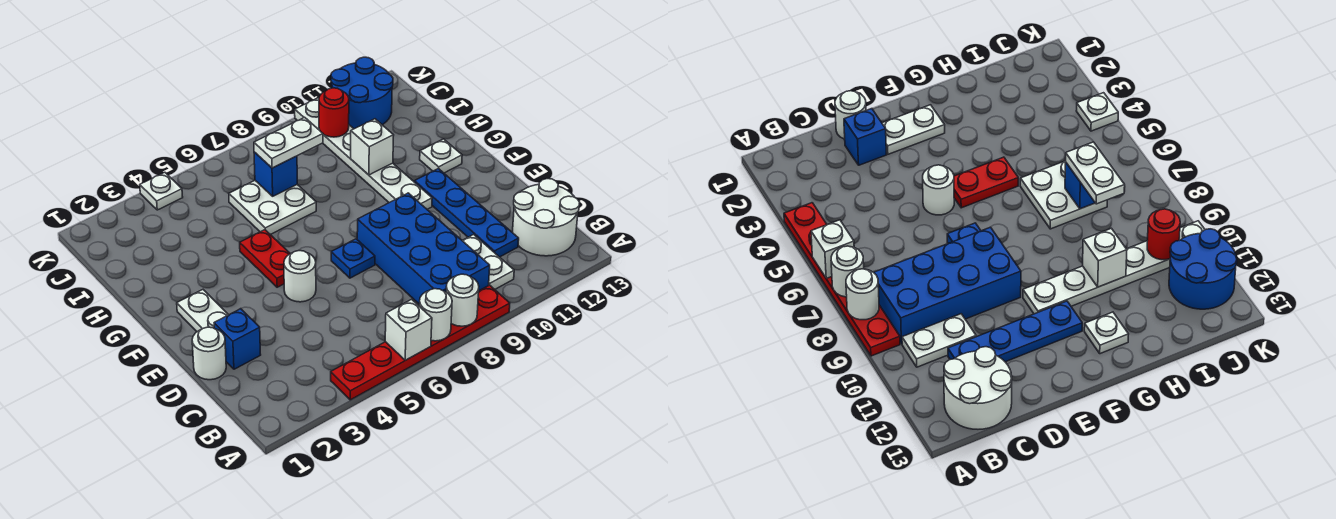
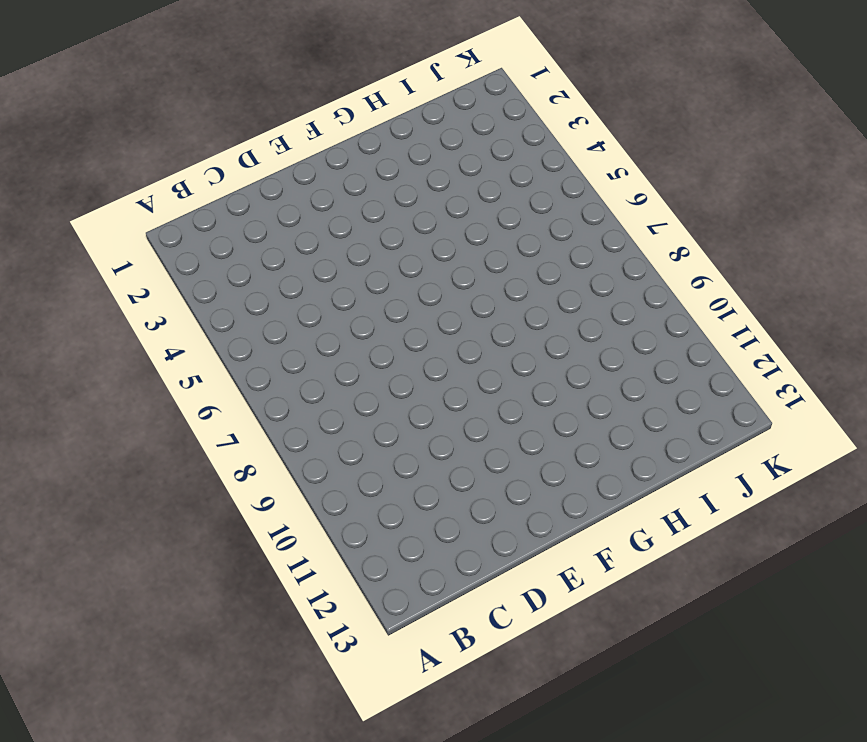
none -> red 1x6 plate [331,285,510,400]
none -> blue 2x4 brick [357,193,490,304]
none -> white 1x2 plate [462,235,514,289]

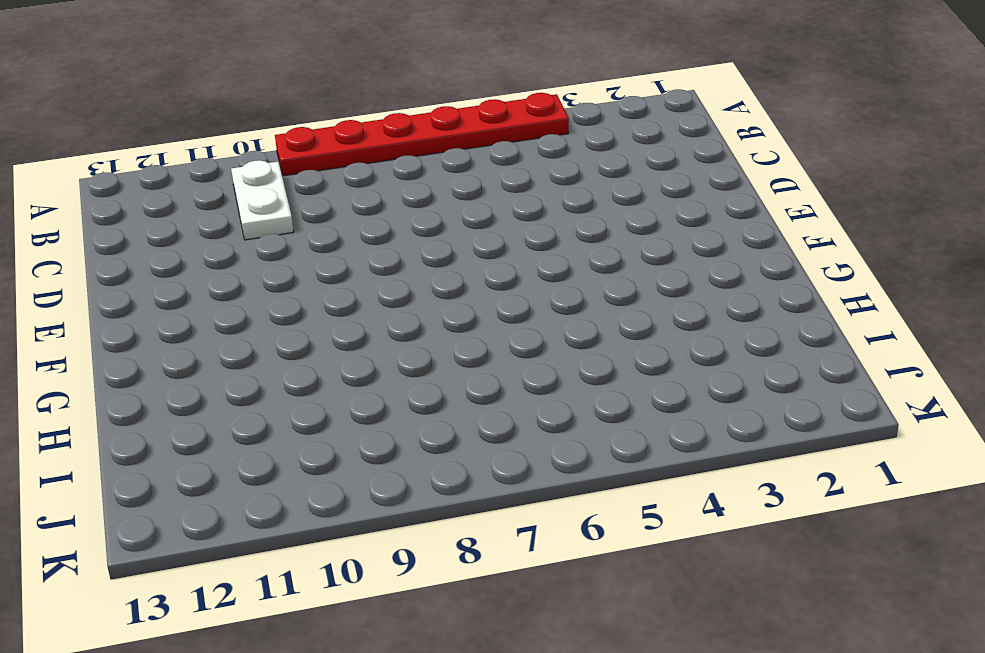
none -> blue 2x4 brick [357,193,490,304]
none -> white 2x2 round brick [513,179,580,256]
none -> blue 1x4 plate [415,169,519,257]

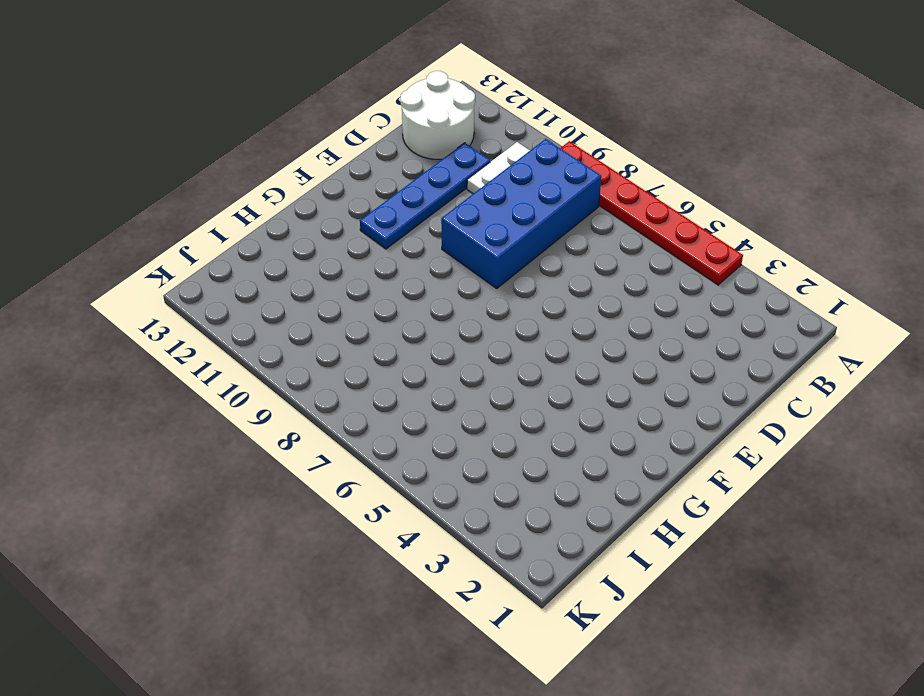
none -> white 1x1 round brick [192,327,226,380]
none -> blue 1x1 brick [214,309,261,369]
none -> white 1x2 plate [177,290,228,332]

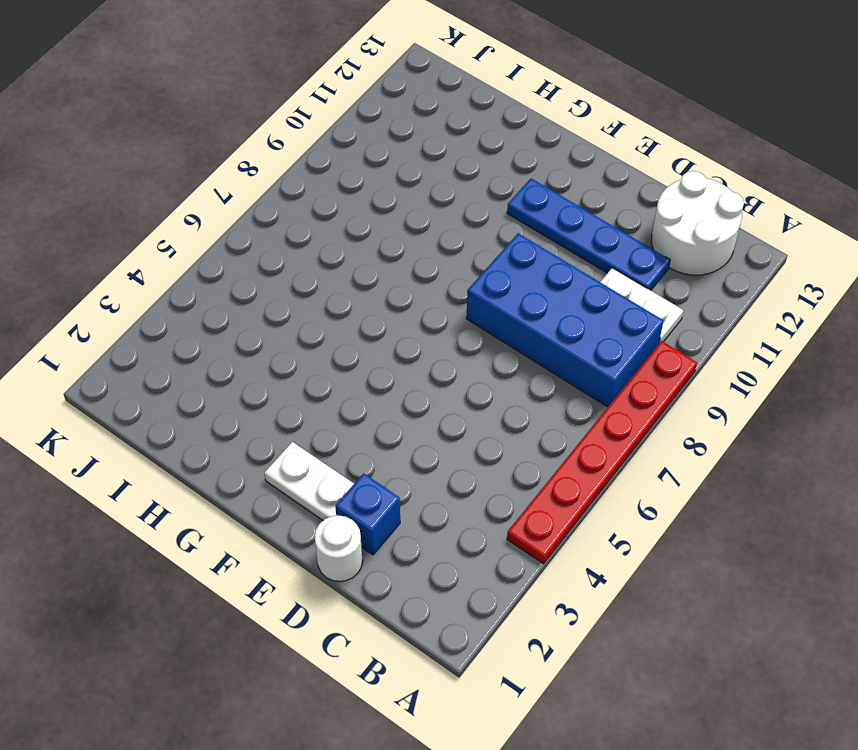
none -> white 1x1 round brick [284,251,316,302]
none -> blue 1x1 plate [331,239,375,278]
none -> red 1x2 plate [240,230,290,287]

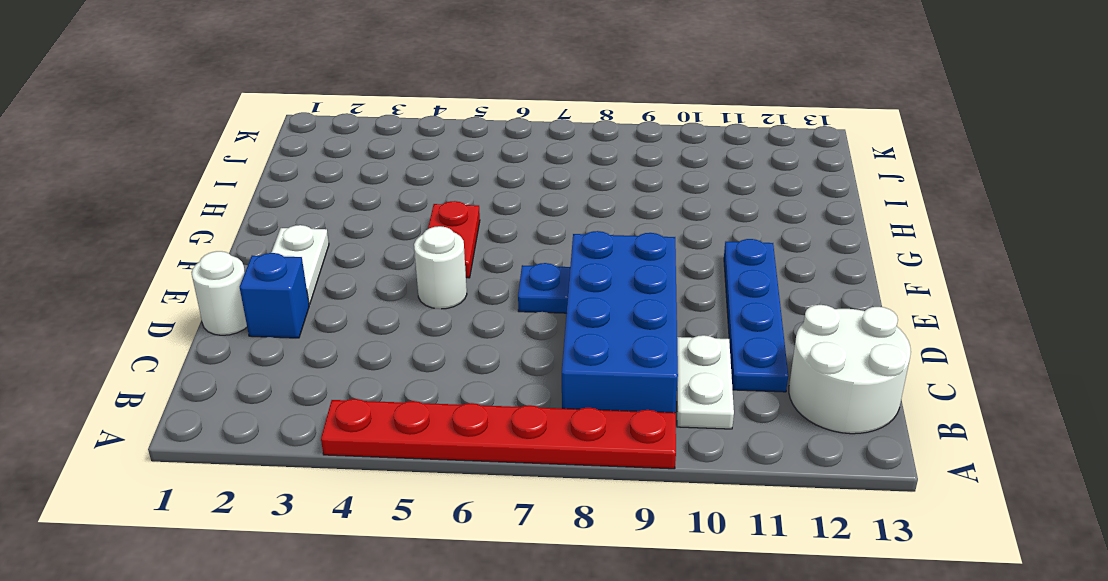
none -> white 1x6 plate [295,98,432,209]
none -> white 1x1 plate [420,139,462,173]
none -> white 2x2 plate [229,180,316,235]

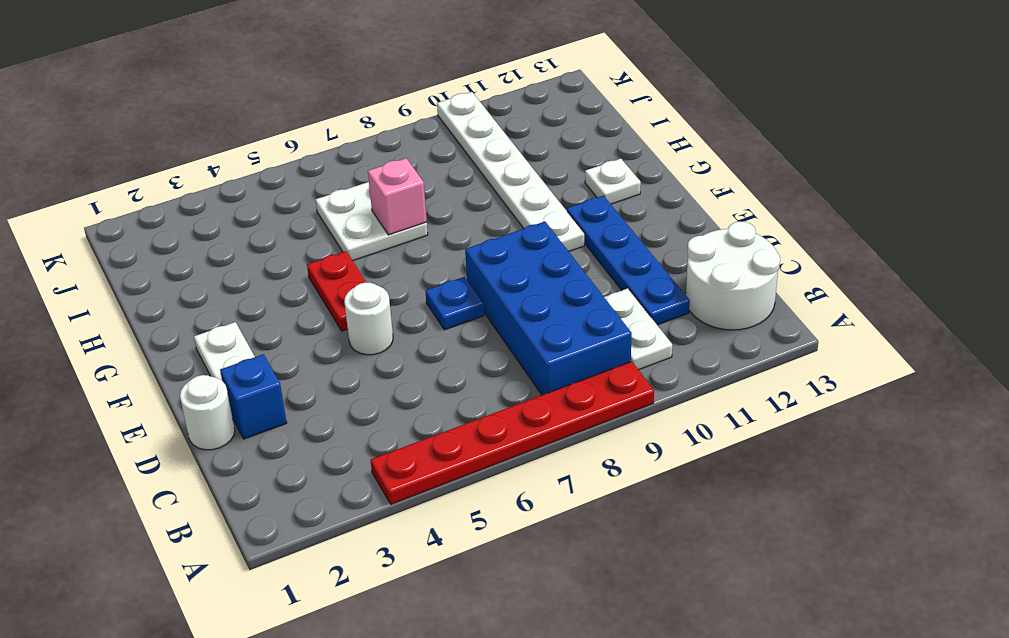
pink 1x1 brick [368,158,427,235] -> none
none -> blue 2x2 round brick [331,57,393,129]
none -> white 1x1 plate [140,172,183,210]
none -> white 1x1 brick [385,299,432,360]

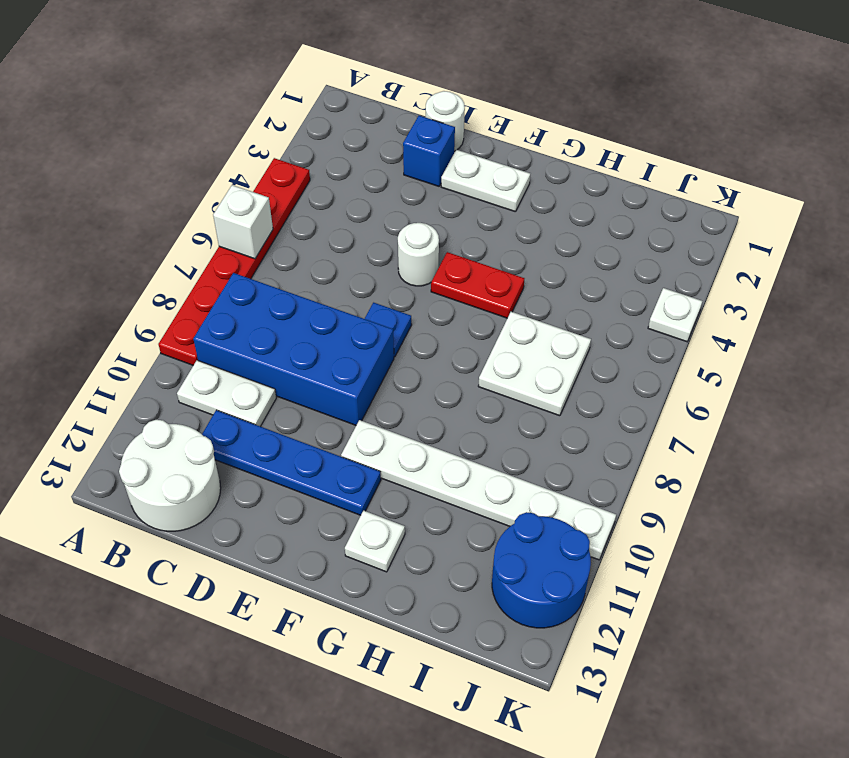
none -> white 1x1 round brick [419,289,452,341]
none -> white 1x1 round brick [446,274,479,326]
none -> white 1x1 brick [351,119,394,175]

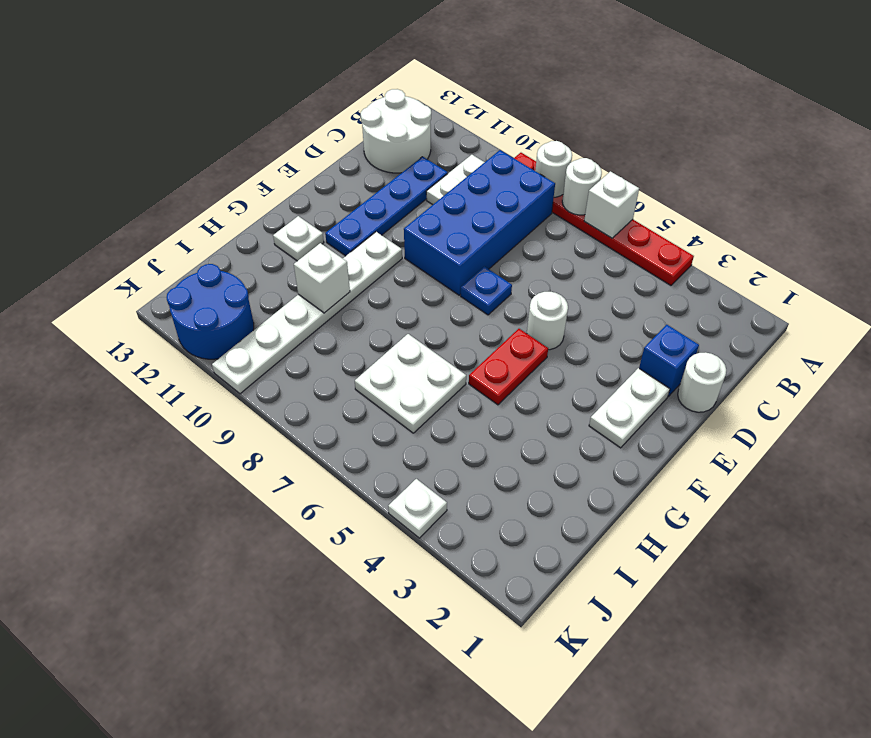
none -> blue 1x1 brick [254,152,297,196]
none -> red 1x1 round brick [319,88,349,137]
none -> white 1x2 plate [254,117,323,168]

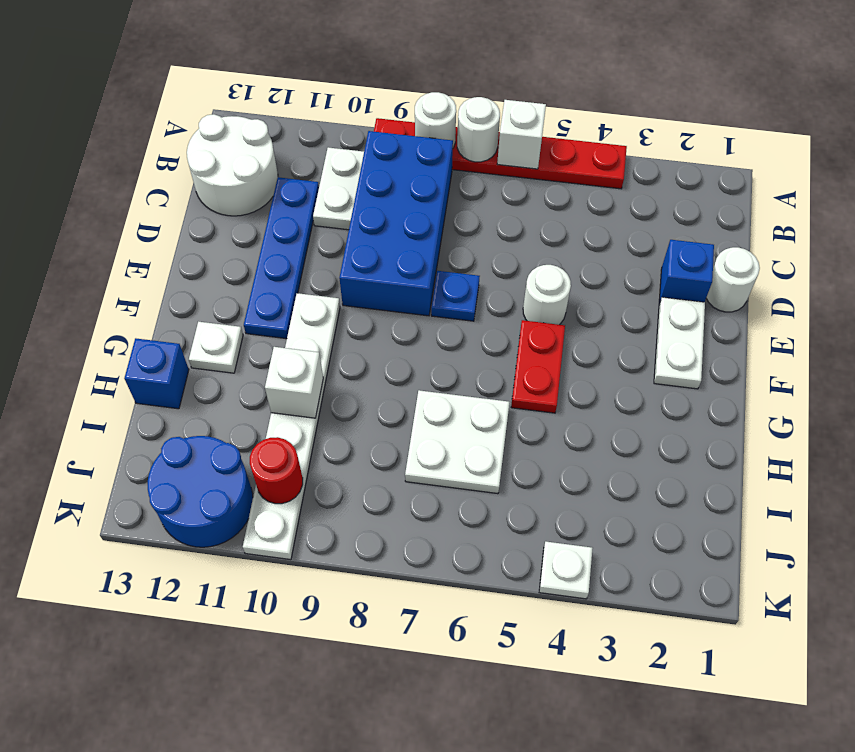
blue 1x1 brick [124,338,189,409] -> blue 1x1 brick moved to [254,152,297,196]
none -> white 1x2 plate [254,117,323,168]

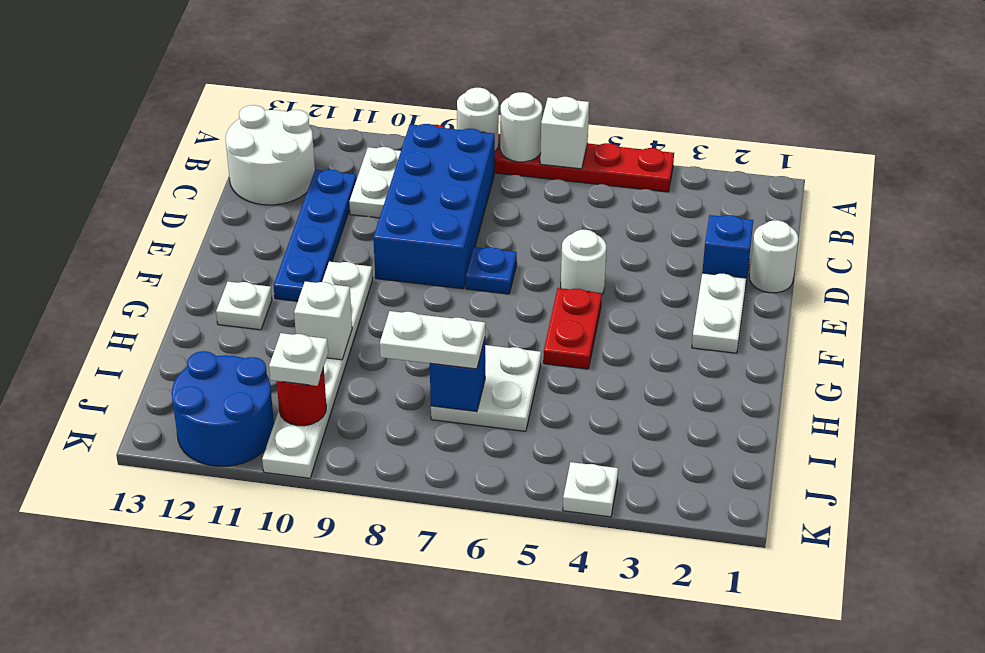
white 1x1 plate [269,333,328,386] -> none

